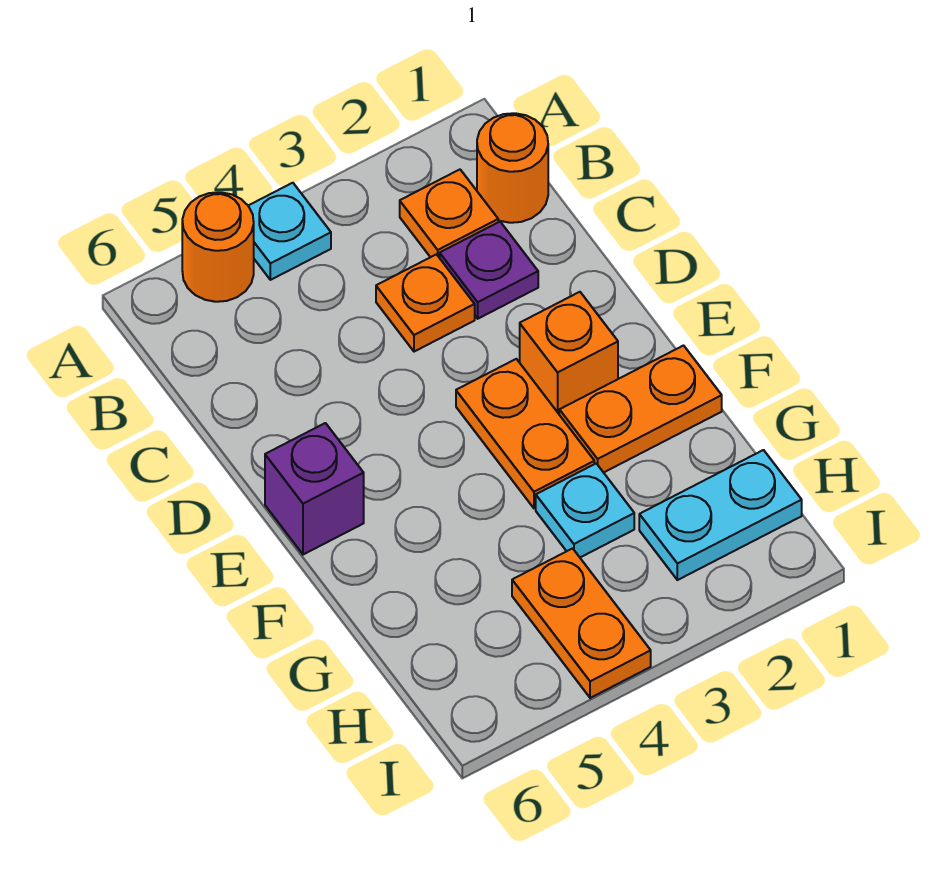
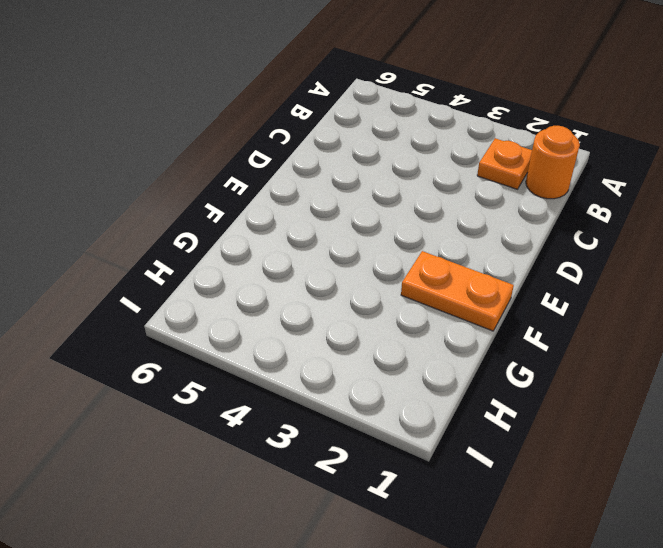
none -> cyan 1x1 plate [248,183,331,280]
none -> orange 1x1 round brick [182,192,254,302]
none -> purple 1x1 plate [440,222,538,319]

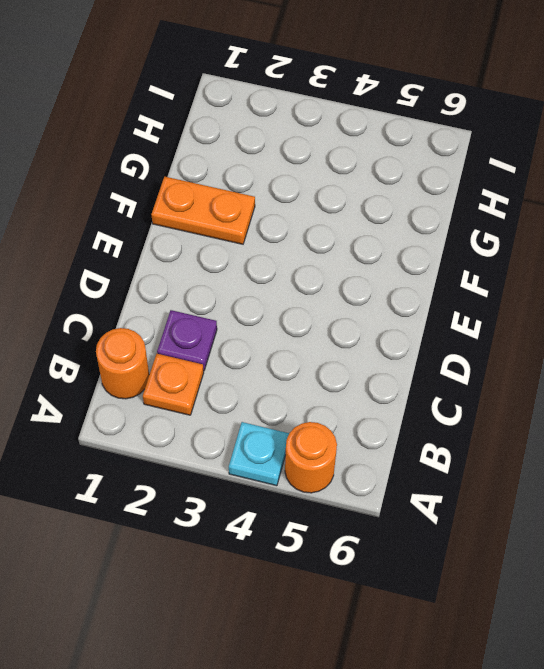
none -> orange 1x1 plate [376,254,475,352]
none -> orange 1x1 brick [520,292,618,414]
none -> orange 1x2 plate [456,359,594,508]

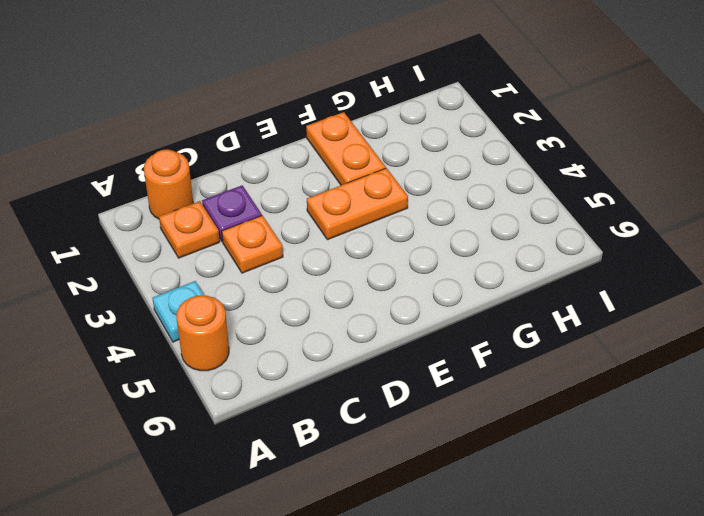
none -> orange 1x1 brick [520,292,618,414]
none -> purple 1x1 brick [265,423,364,555]
none -> cyan 1x1 plate [536,463,634,557]

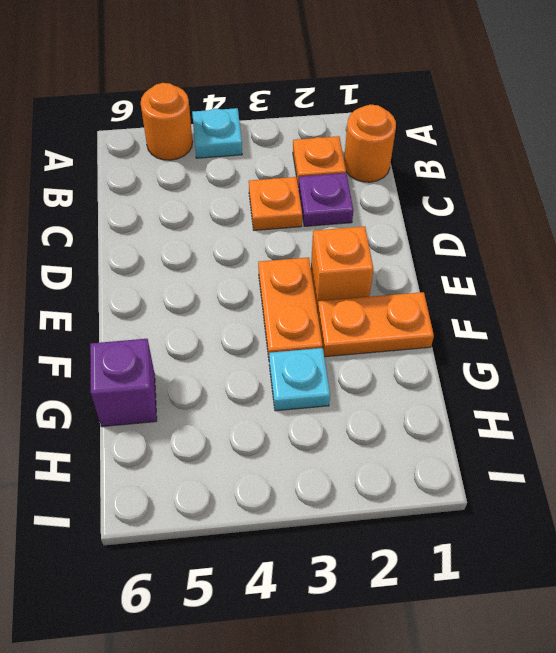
purple 1x1 brick [90,339,157,427] -> purple 1x1 brick moved to [265,423,364,555]
none -> cyan 1x2 plate [639,450,802,580]
none -> orange 1x2 plate [512,548,651,698]

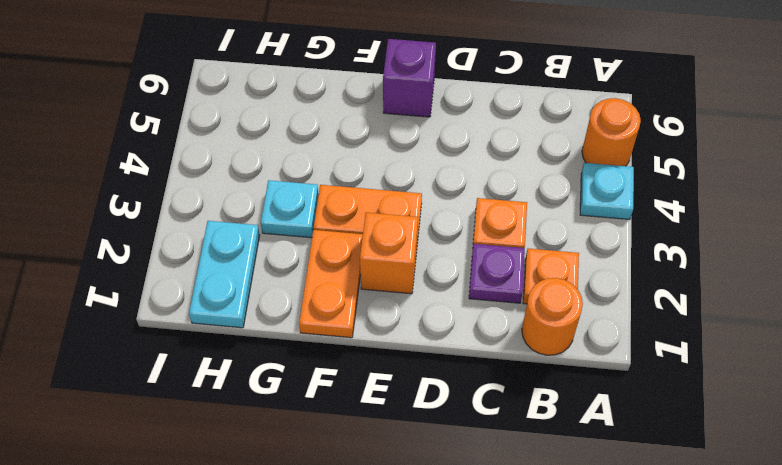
none -> orange 1x2 plate [512,548,651,698]

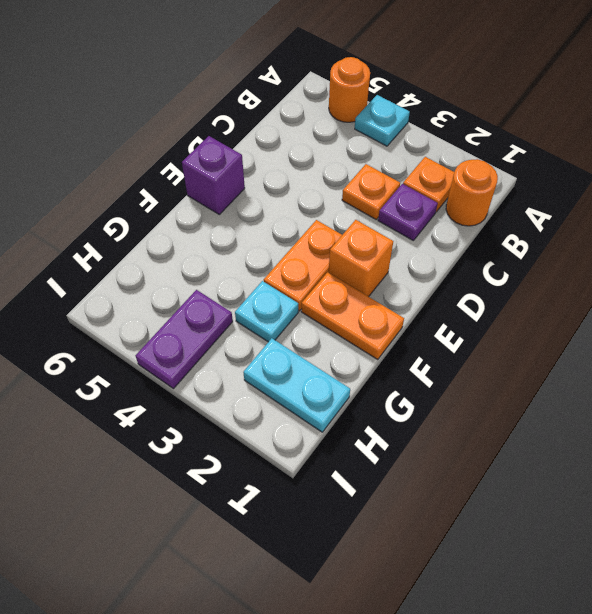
purple 1x2 plate [135,290,233,389] -> orange 1x2 plate [512,548,651,698]

